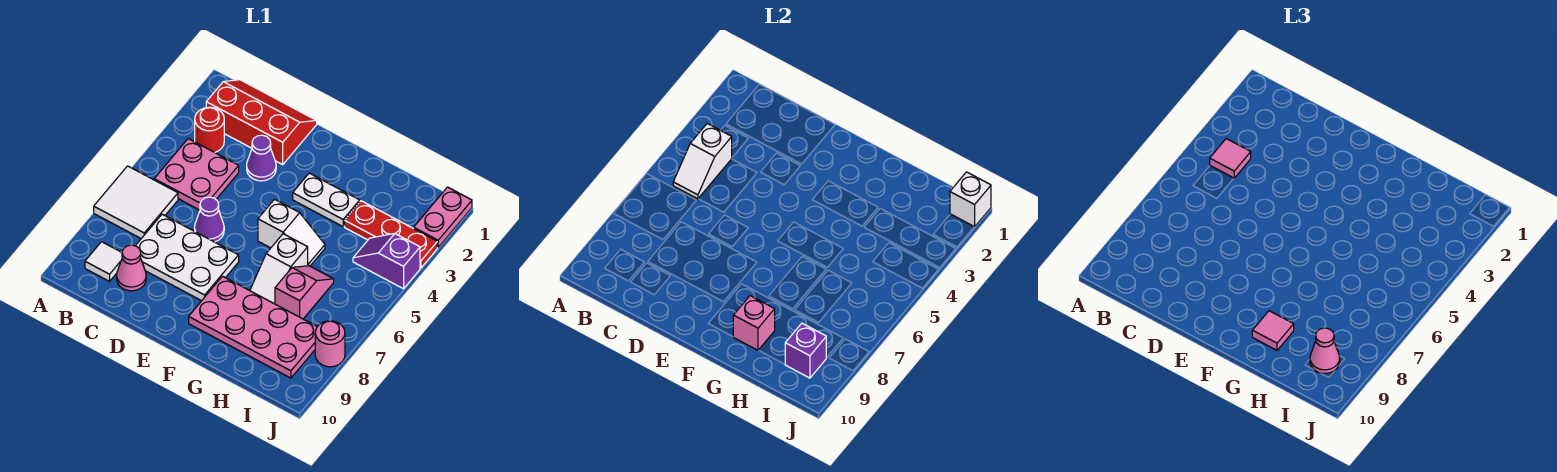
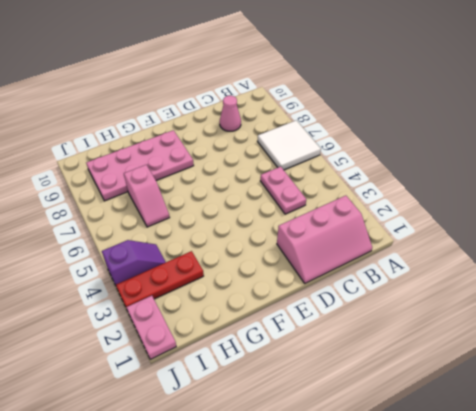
pink 2x3 slope [277,196,372,283] -> red 2x3 slope [206,80,317,165]
pink 1x2 plate [260,167,306,214] -> pink 2x2 plate [154,139,239,210]
none -> red 1x1 round brick [195,107,224,152]
none -> white 1x1 tile [85,242,122,281]
none -> white 2x3 plate [136,214,239,301]

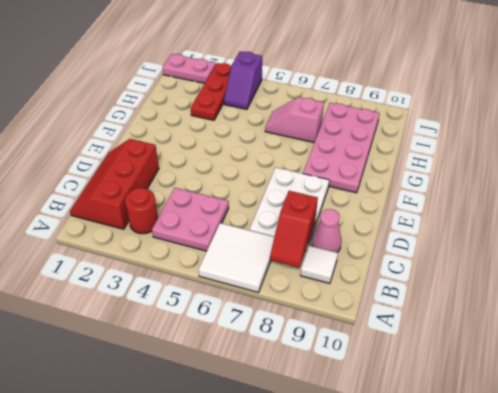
red 1x2 slope [270,191,318,268] -> none
none -> purple 1x1 cone [247,135,276,181]
none -> purple 1x1 cone [195,197,224,242]
none -> white 1x2 plate [293,173,360,227]

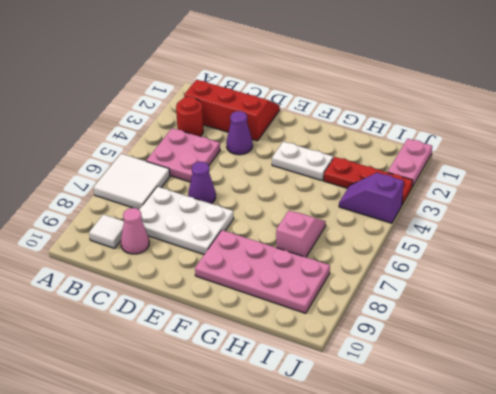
none -> white 1x2 slope [258,199,325,266]
none -> white 1x2 slope [250,234,308,304]
none -> pink 1x1 round brick [315,321,345,367]

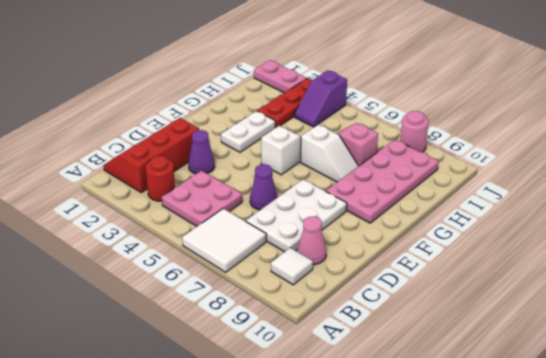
none -> white 1x2 slope [673,124,732,199]
none -> pink 1x1 brick [733,296,775,350]
none -> purple 1x1 brick [785,323,826,378]

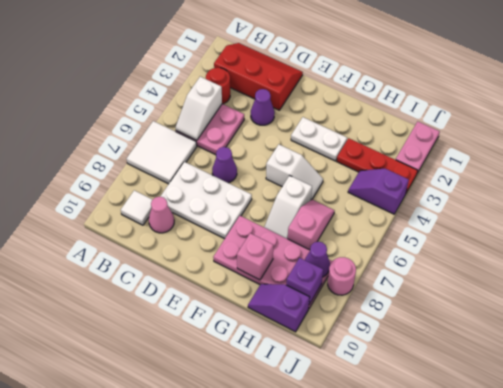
purple 1x2 slope [248,284,310,332] -> none
purple 1x1 cone [305,242,330,277] -> none
none -> white 1x1 brick [950,172,991,227]
none -> pink 1x1 tile [1210,139,1251,178]
none -> pink 1x1 tile [1252,311,1294,350]

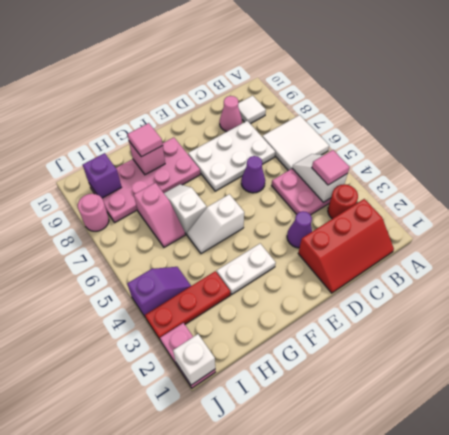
none -> pink 1x1 cone [1310,328,1340,373]

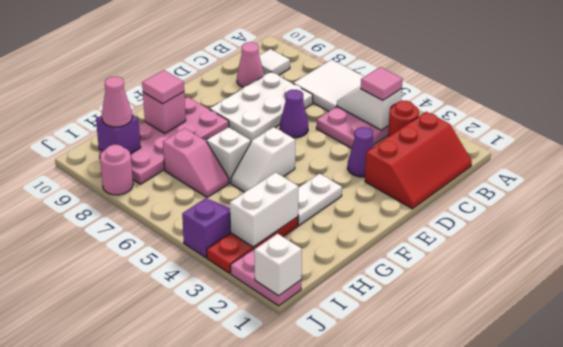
white 1x2 brick [230,172,298,247] -> none

